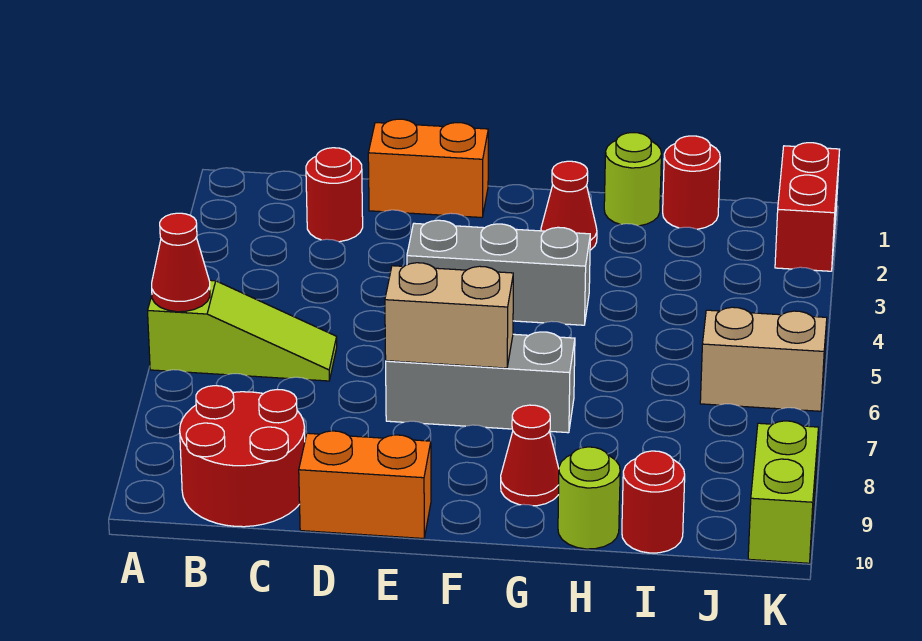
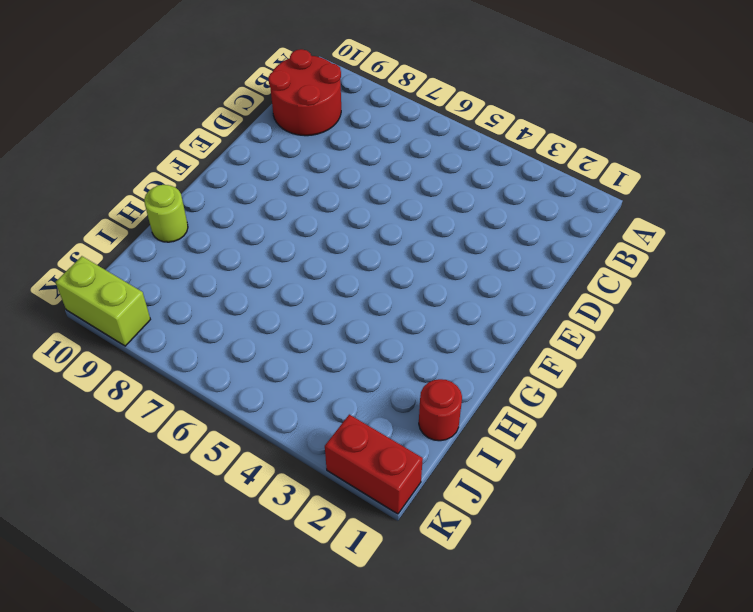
none -> lime 1x3 slope [148,280,337,381]
none -> red 1x1 round brick [306,148,363,242]
none -> orange 1x2 brick [368,119,488,217]

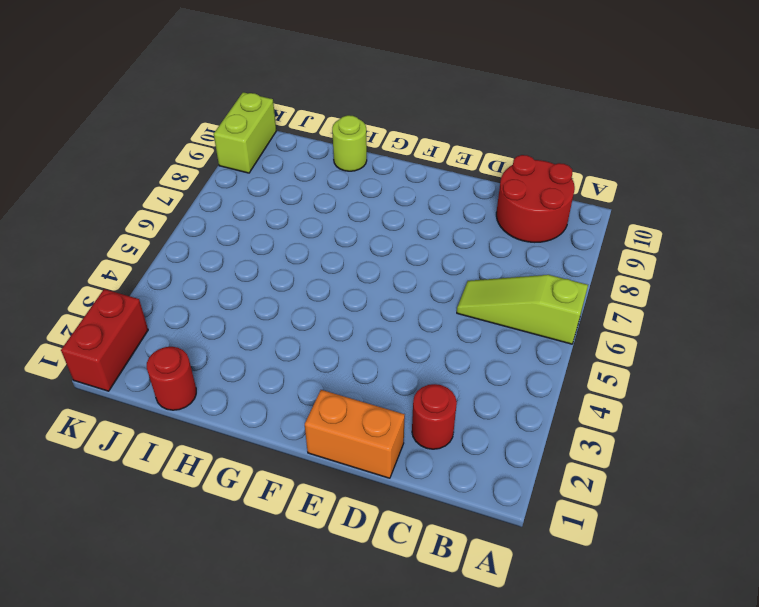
none -> orange 1x2 brick [299,431,431,539]
none -> grey 1x3 brick [407,220,590,325]
none -> grey 1x3 brick [386,332,575,433]

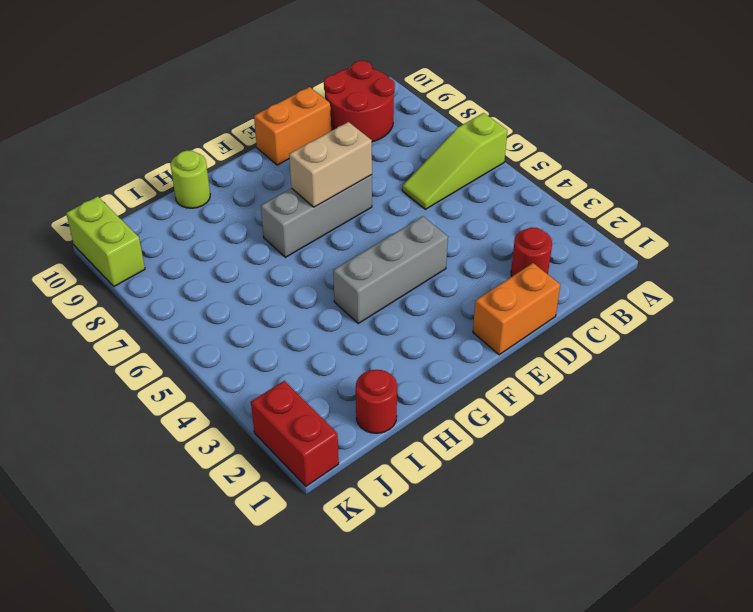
none -> red 1x1 cone [541,161,597,250]
none -> red 1x1 cone [501,405,559,506]
none -> lime 1x1 round brick [604,133,661,226]

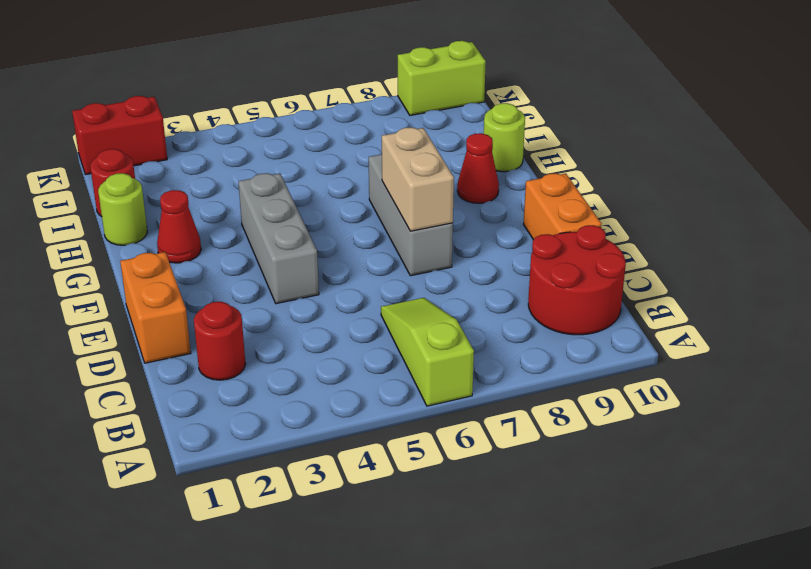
none -> red 1x1 round brick [622,451,685,553]
none -> tan 1x2 brick [700,307,827,411]
none -> red 1x1 cone [152,213,210,312]

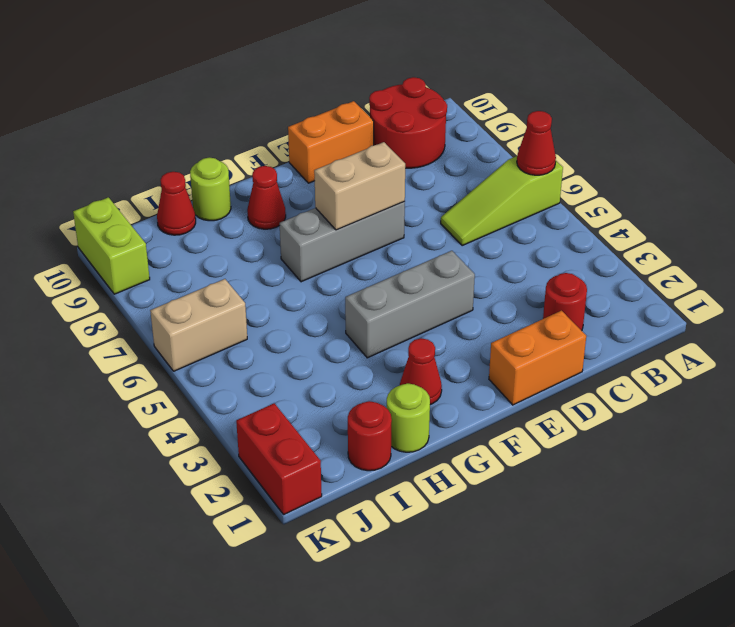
red 1x1 cone [157,172,196,235] -> red 1x1 round brick [622,451,685,553]

